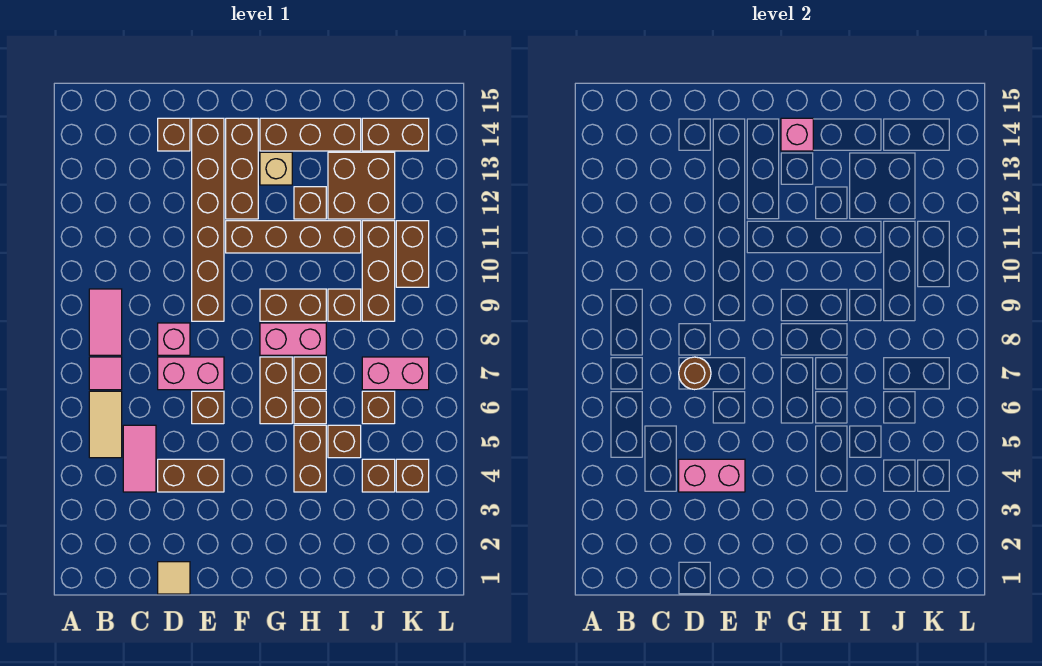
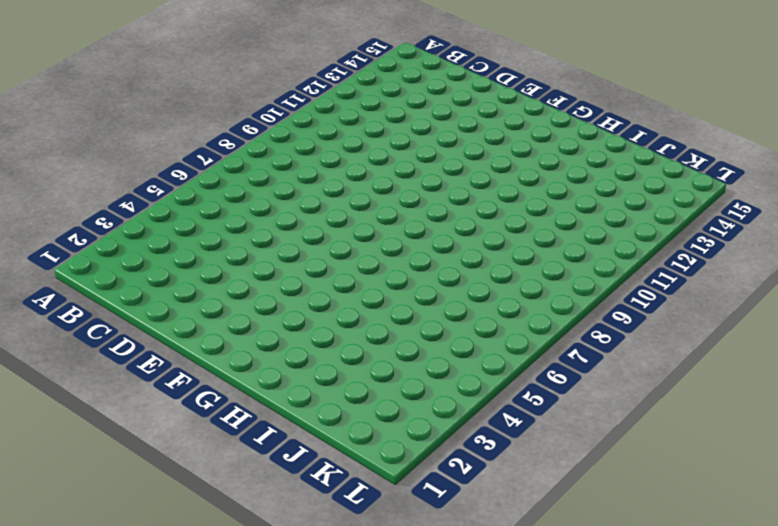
none -> tan 1x2 tile [89,391,122,458]
none -> pink 1x1 tile [89,357,122,390]
none -> pink 1x2 tile [89,289,122,355]
none -> pink 1x2 tile [123,425,156,492]

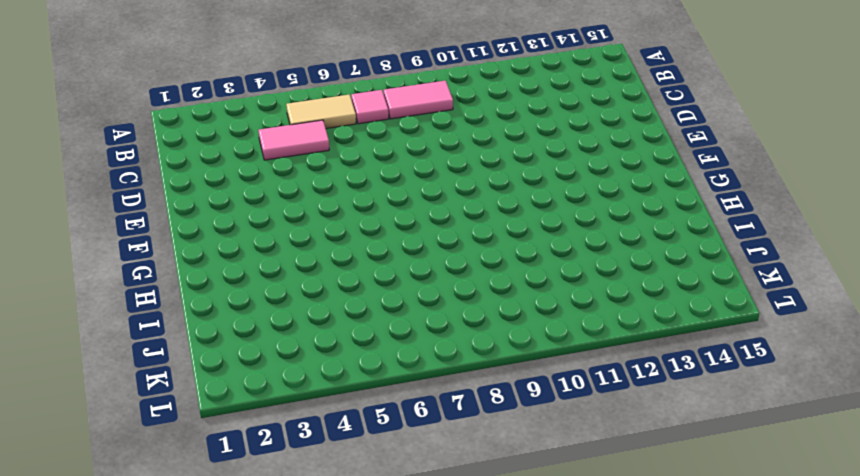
none -> tan 1x1 tile [158,562,190,594]
none -> brown 1x2 brick [158,459,224,492]
none -> pink 1x2 brick [158,357,224,390]
none -> pink 1x1 brick [158,323,190,355]

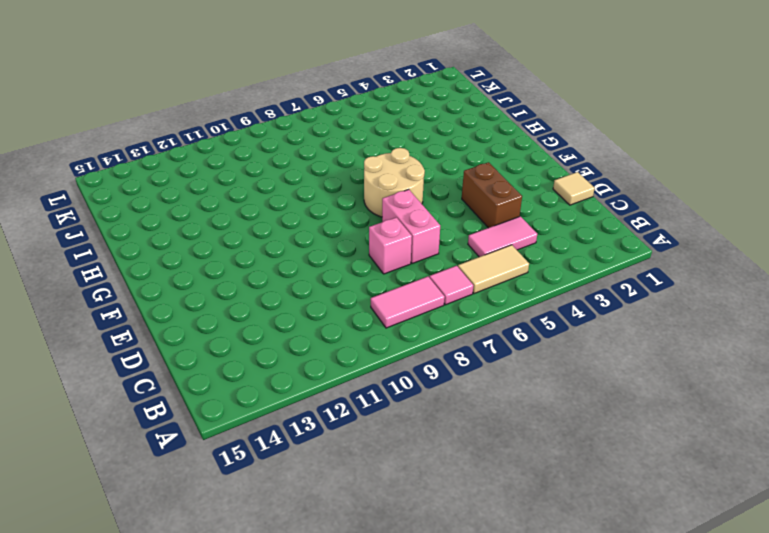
tan 2x2 round brick [364,148,425,217] -> brown 1x2 brick [260,357,292,424]
none -> brown 1x1 brick [158,118,190,151]
none -> brown 1x1 brick [192,391,224,424]
none -> brown 1x6 brick [192,118,224,321]
none -> brown 1x4 brick [226,221,361,253]

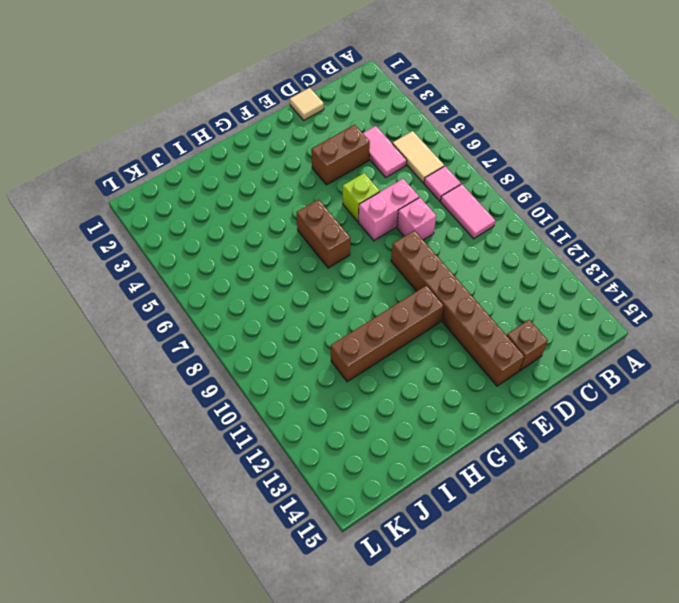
lime 1x1 brick [343,173,380,221] -> brown 1x1 brick [192,391,224,424]
none -> brown 1x3 brick [226,118,258,219]
none -> pink 1x2 brick [260,323,326,355]
none -> brown 1x2 brick [260,289,326,321]
none -> tan 1x1 brick [260,152,292,185]

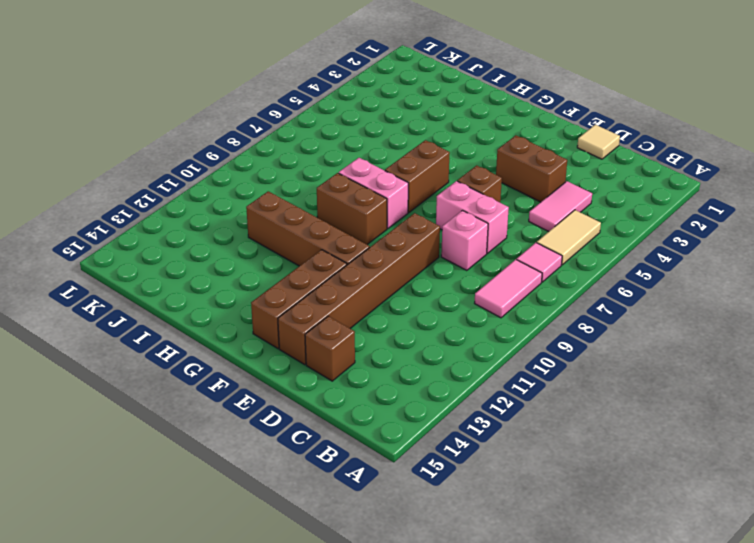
none -> tan 1x1 brick [260,152,292,185]
none -> brown 1x3 brick [260,118,361,151]
none -> brown 1x2 brick [294,425,326,492]
none -> brown 1x1 brick [294,391,326,424]

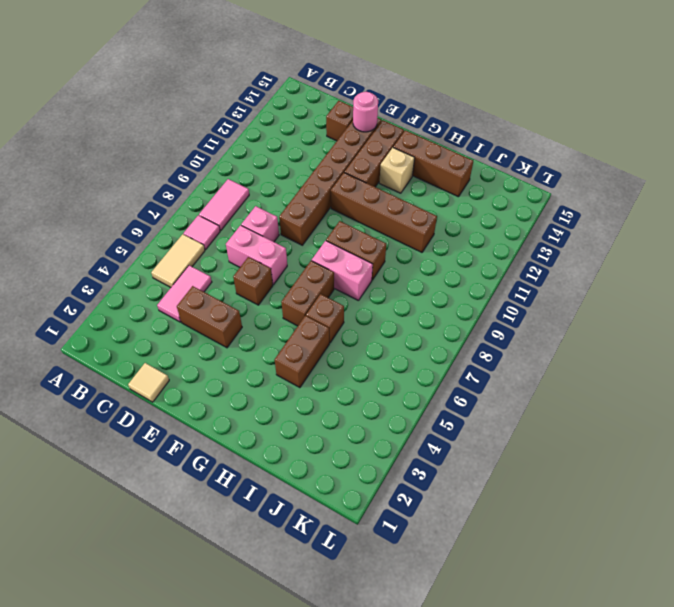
pink 1x1 round brick [353,92,378,132] -> none
none -> brown 1x1 brick [294,357,326,390]
none -> brown 1x1 brick [294,187,326,219]
none -> brown 1x1 brick [328,425,361,458]
none -> brown 1x1 brick [328,289,361,321]

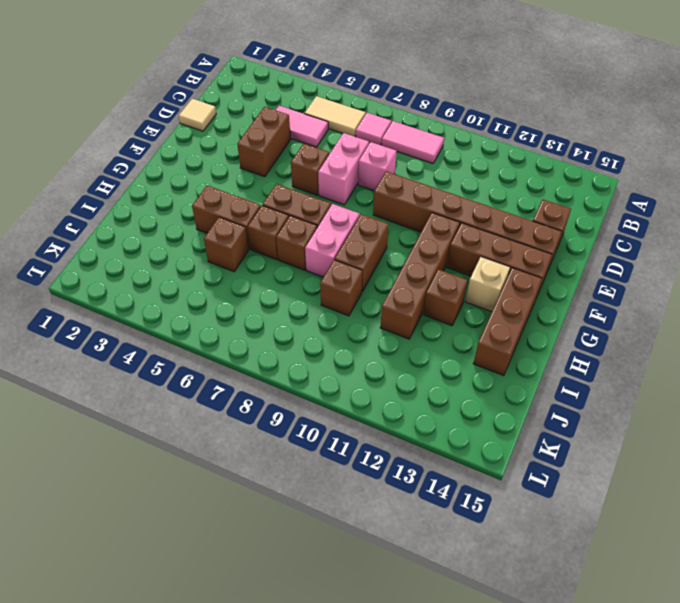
none -> brown 2x2 brick [328,152,395,219]
none -> brown 1x1 brick [362,459,395,492]
none -> brown 1x1 brick [362,391,395,424]
none -> pink 1x2 brick [362,357,429,390]

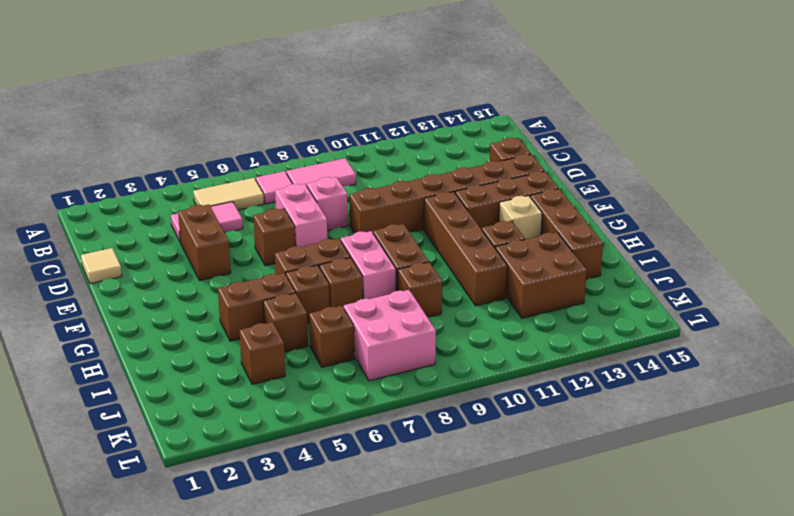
pink 2x2 brick [344,290,436,381] -> pink 1x2 brick [362,357,429,390]
none -> brown 1x3 brick [362,221,395,321]
none -> brown 1x2 brick [362,118,429,151]
none -> brown 1x1 brick [396,459,429,492]
none -> brown 1x2 brick [396,221,429,287]

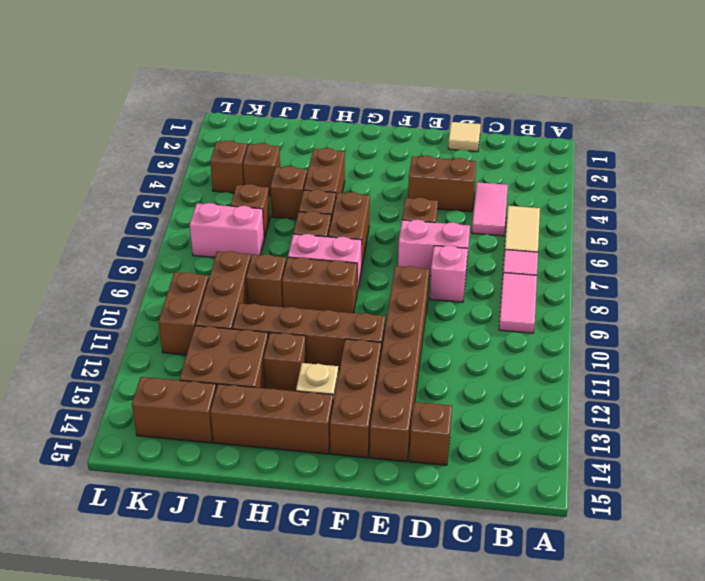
none -> pink 1x2 brick [679,459,745,492]
none -> brown 1x1 round brick [679,357,711,390]
none -> pink 1x1 brick [781,118,813,151]

